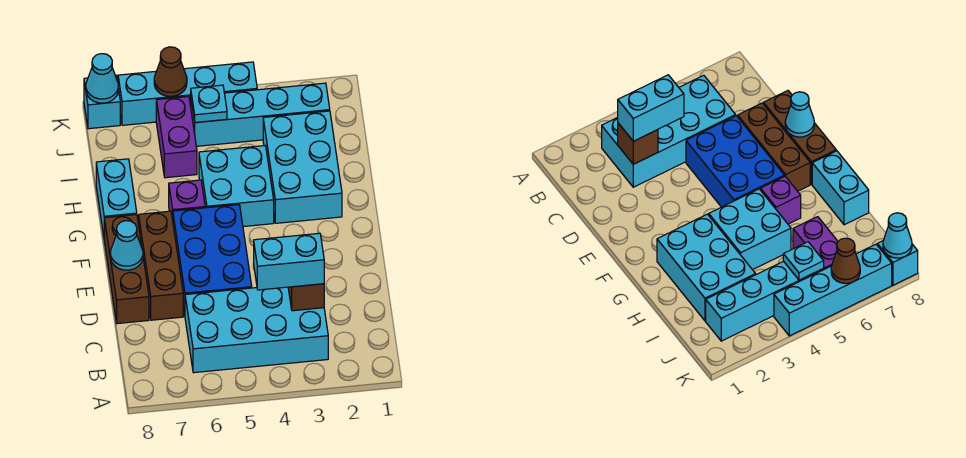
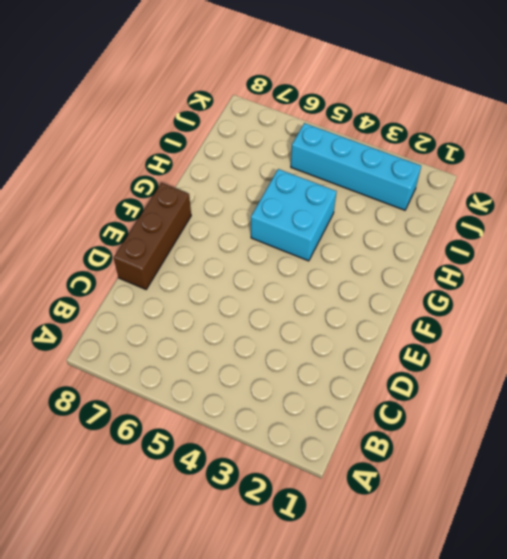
none -> cyan 2x4 brick [185,287,328,373]
none -> blue 2x3 brick [173,205,252,314]
none -> brown 1x3 brick [139,211,183,320]

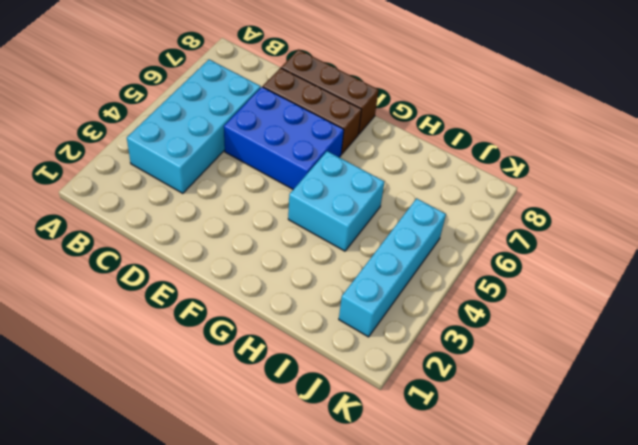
none -> cyan 2x3 brick [263,111,342,223]
none -> purple 1x1 brick [169,180,205,220]
none -> cyan 1x2 brick [96,159,137,235]

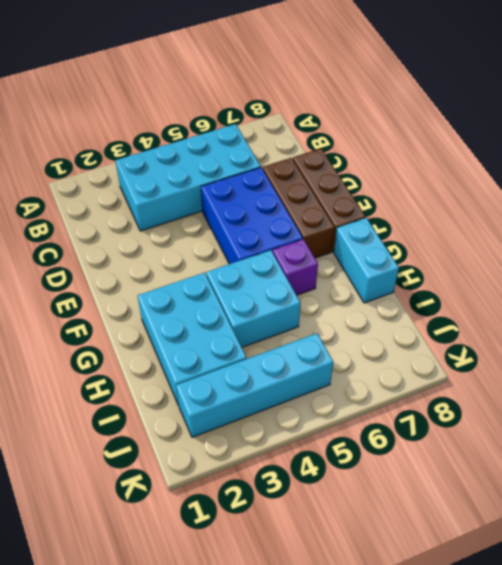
none -> purple 1x2 brick [156,97,197,178]
none -> cyan 1x4 brick [118,62,257,125]
none -> cyan 1x1 brick [84,75,120,129]

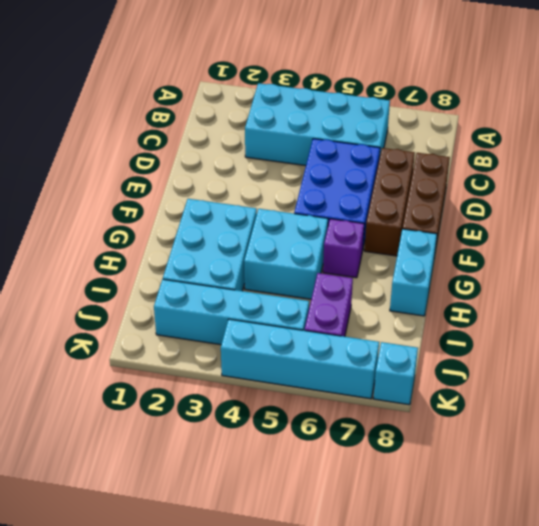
none -> brown 1x1 brick [288,284,324,311]
none -> cyan 1x1 cone [110,221,143,270]
none -> cyan 1x1 plate [191,85,227,123]

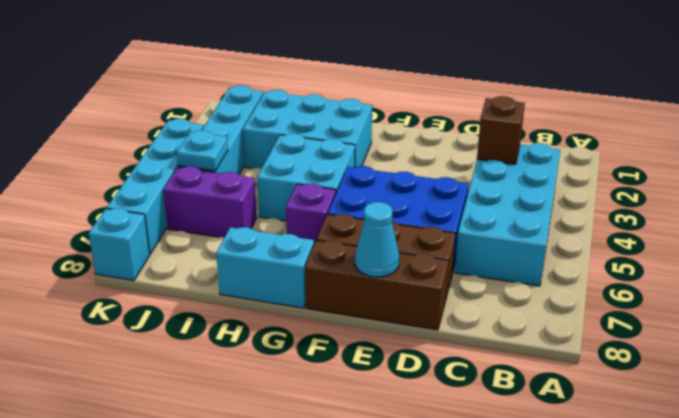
none -> brown 1x1 cone [154,47,187,96]
none -> cyan 1x1 cone [86,54,118,103]
none -> cyan 1x2 brick [254,233,324,290]

